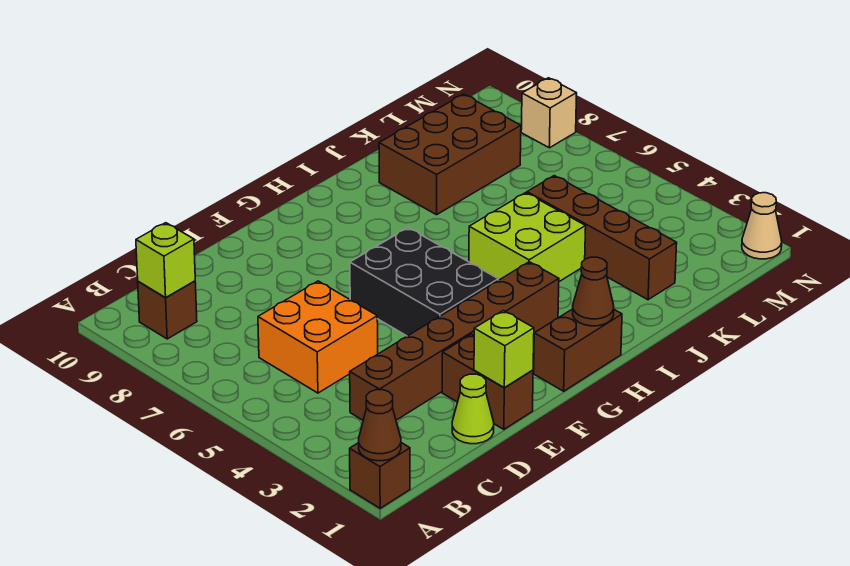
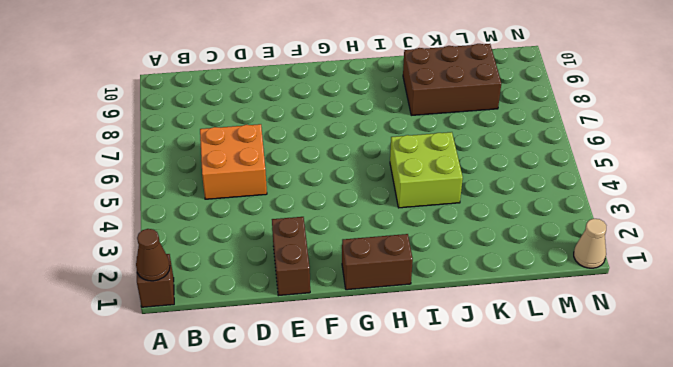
none -> brown 1x1 brick [138,281,197,339]
none -> brown 1x6 brick [350,262,559,420]
none -> lime 1x1 cone [452,374,494,444]

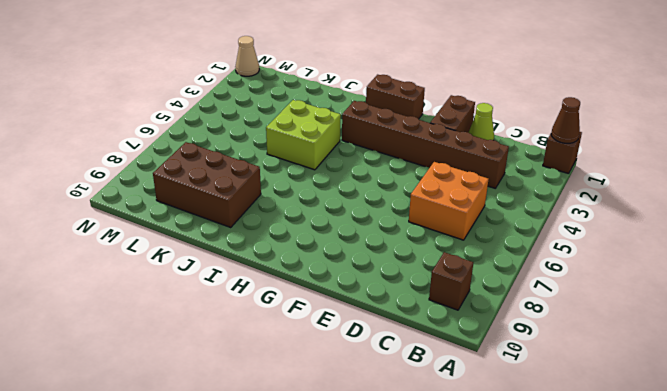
none -> black 2x3 brick [350,228,498,336]
none -> brown 1x4 brick [527,176,677,300]
none -> tan 1x1 brick [521,78,577,148]

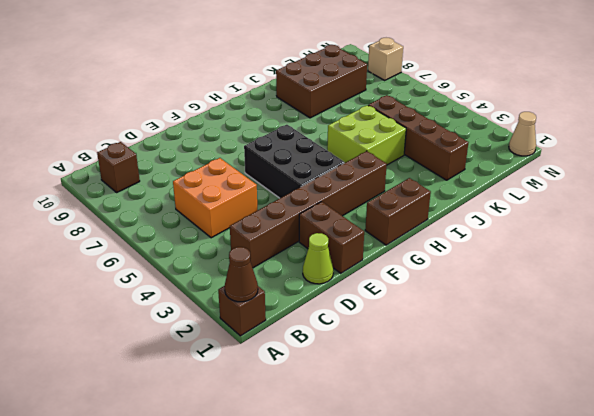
none -> lime 1x1 brick [136,223,195,298]
none -> lime 1x1 brick [474,310,534,388]
none -> brown 1x1 cone [573,257,614,326]

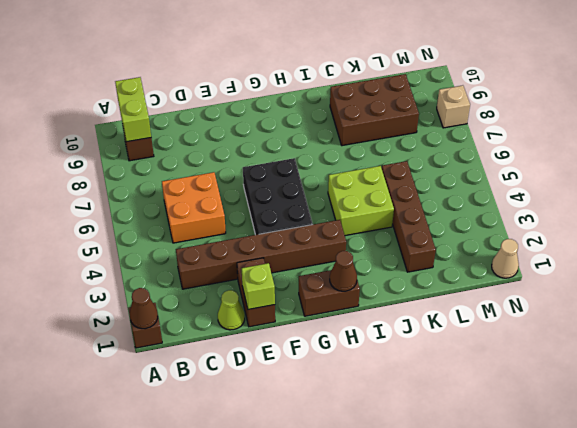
lime 1x2 brick [115,77,151,142] -> lime 1x1 brick [136,223,195,298]

